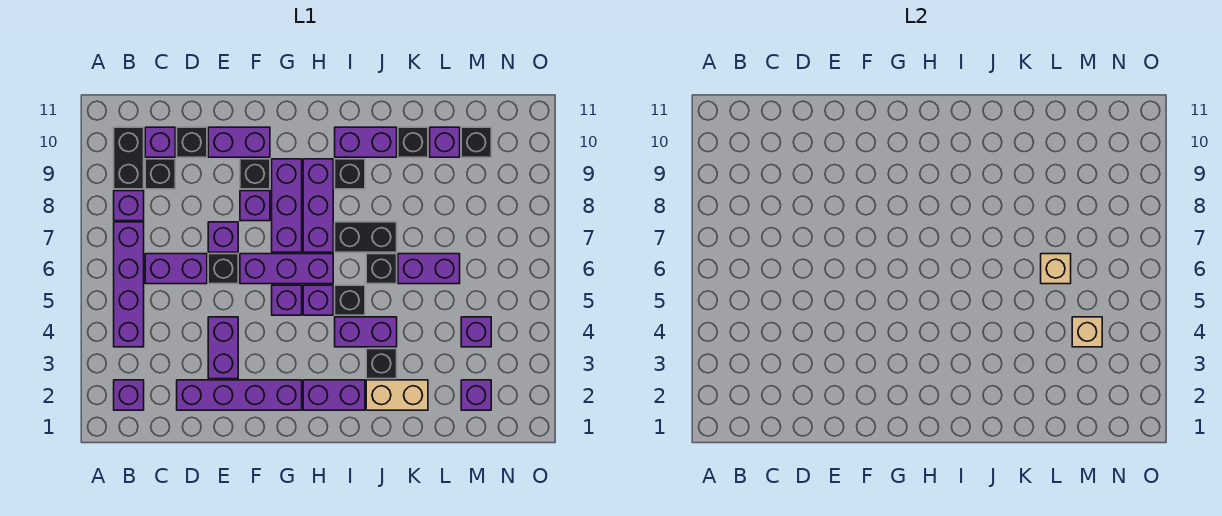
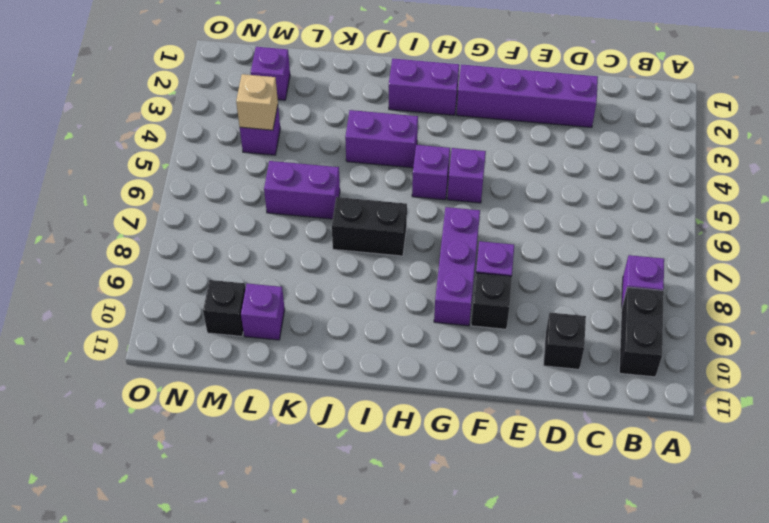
none -> purple 1x1 brick [114,380,144,410]
none -> purple 1x4 brick [114,222,144,347]
none -> purple 1x2 brick [145,254,207,284]
none -> black 1x1 brick [145,159,175,189]

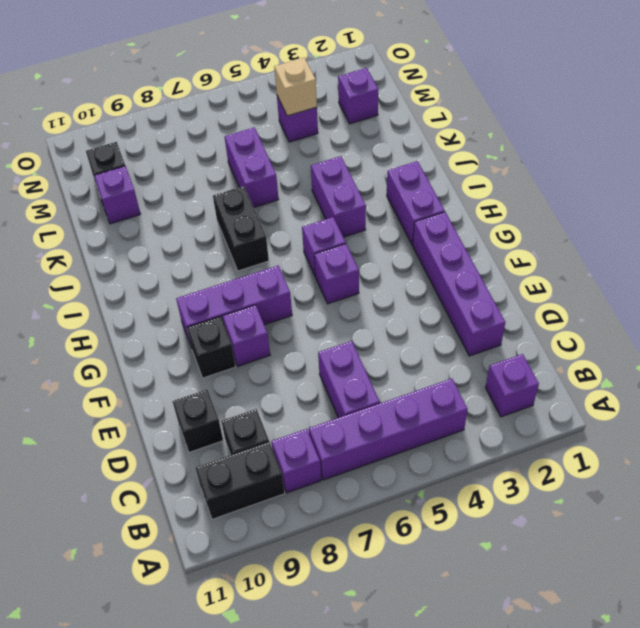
none -> purple 1x1 brick [145,127,175,157]
none -> purple 1x2 brick [208,317,238,379]
none -> black 1x1 brick [208,254,238,284]
none -> purple 1x1 brick [208,222,238,252]

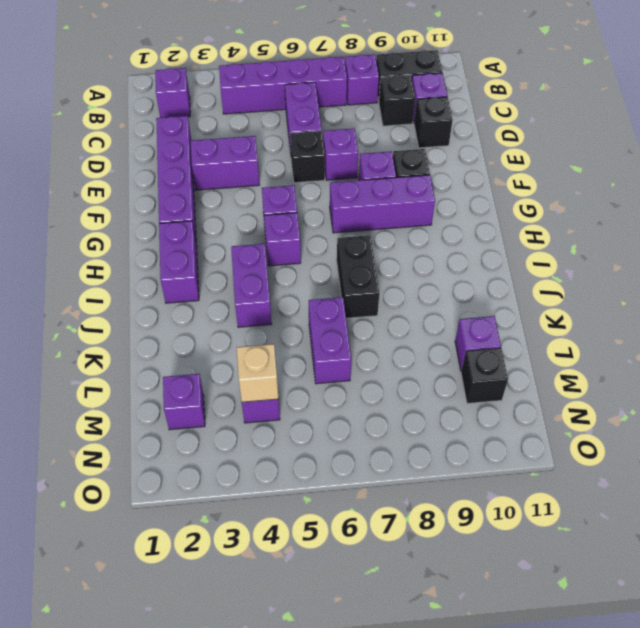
none -> purple 1x2 brick [208,127,270,157]
none -> purple 1x3 brick [240,254,333,284]
none -> purple 1x3 brick [303,159,333,252]
none -> black 1x1 brick [335,285,365,315]

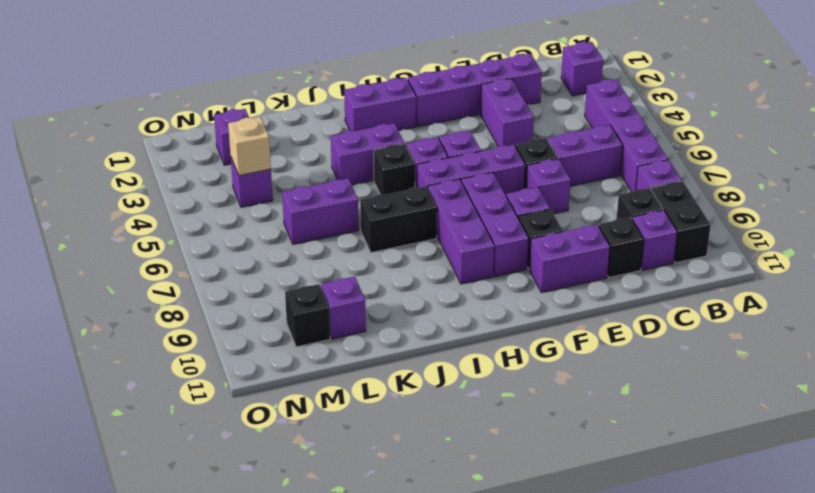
none -> black 1x1 brick [335,159,365,189]
none -> purple 1x2 brick [335,127,397,157]
none -> tan 1x2 brick [366,380,428,410]
none -> black 1x1 brick [366,349,397,379]

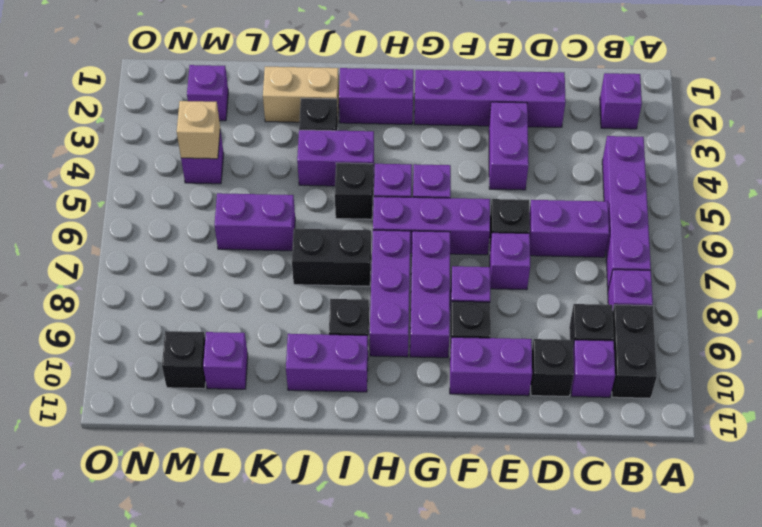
none -> black 1x1 brick [366,254,397,284]
none -> black 1x1 brick [398,127,428,157]
none -> tan 1x1 brick [1041,254,1071,284]

